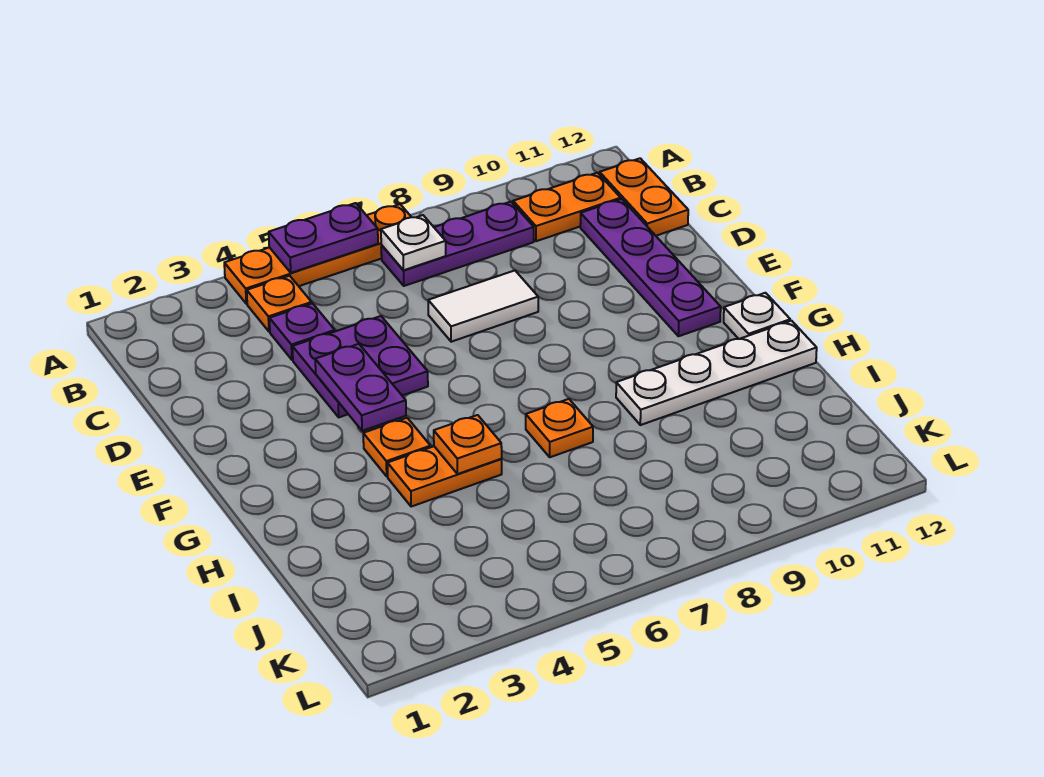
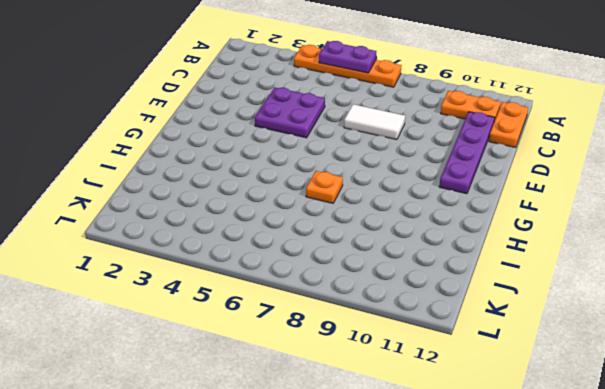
none -> orange 1x1 plate [247,276,312,332]
none -> purple 1x3 plate [381,202,534,286]
none -> purple 1x1 plate [269,303,335,360]

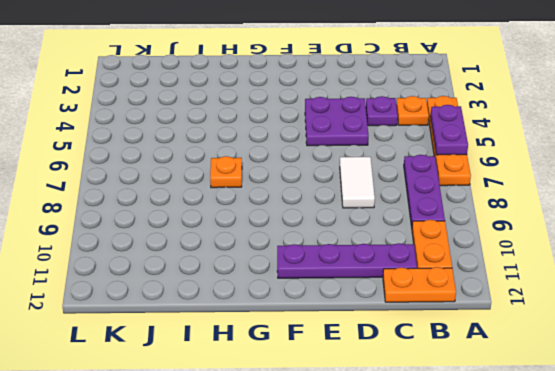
none -> orange 1x1 plate [363,418,431,476]
none -> white 1x1 plate [724,293,790,339]
none -> orange 1x2 plate [388,446,502,507]

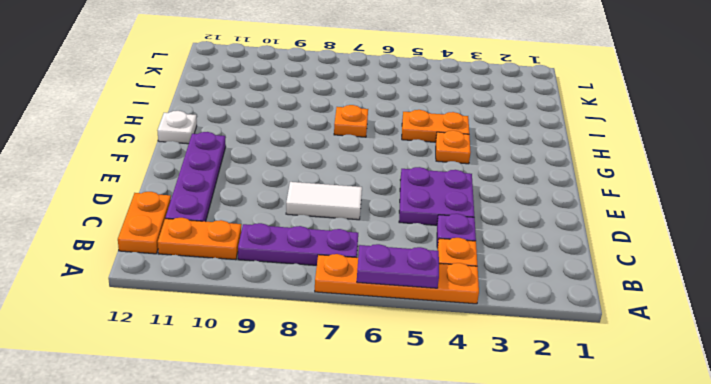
none -> white 1x4 plate [616,321,817,425]
none -> white 1x1 plate [381,215,446,270]
none -> purple 1x2 plate [315,344,406,431]

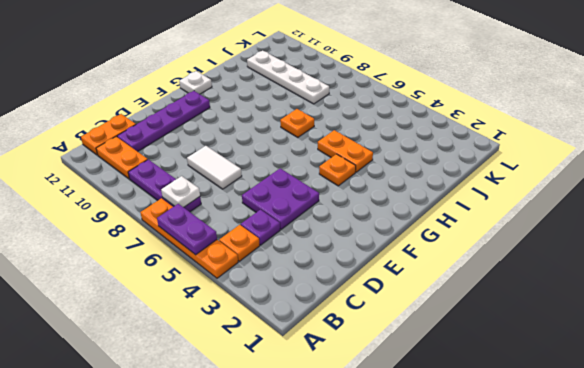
white 1x4 plate [247,51,329,104] -> white 1x4 plate moved to [616,321,817,425]
none -> purple 1x2 plate [315,344,406,431]
none -> orange 1x1 plate [434,415,502,474]

